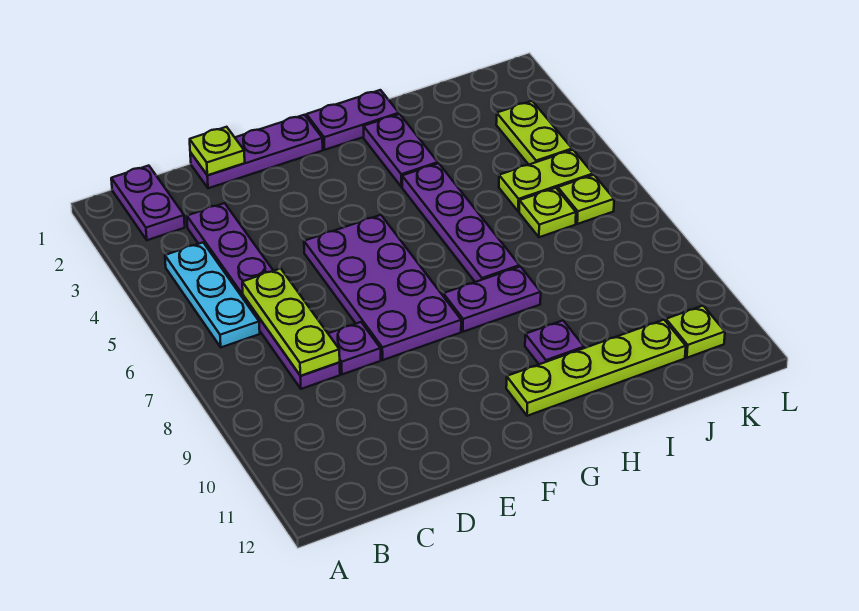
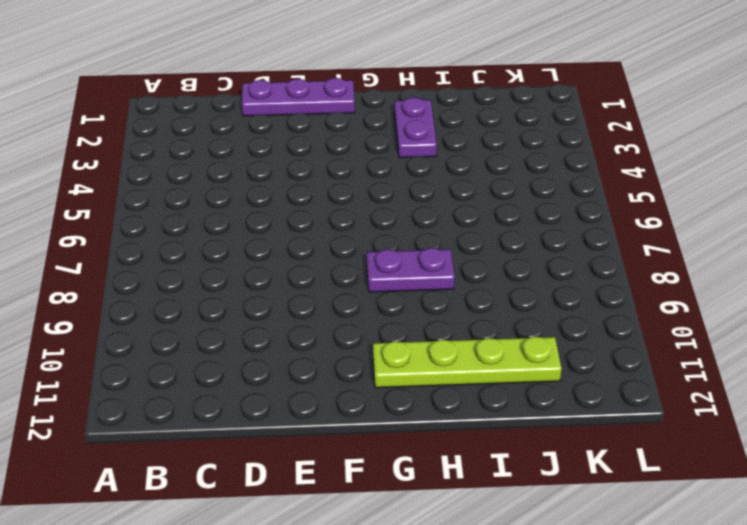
none -> purple 1x2 plate [111,166,185,240]
none -> cyan 1x3 plate [165,243,260,347]
none -> purple 1x6 plate [187,203,340,389]

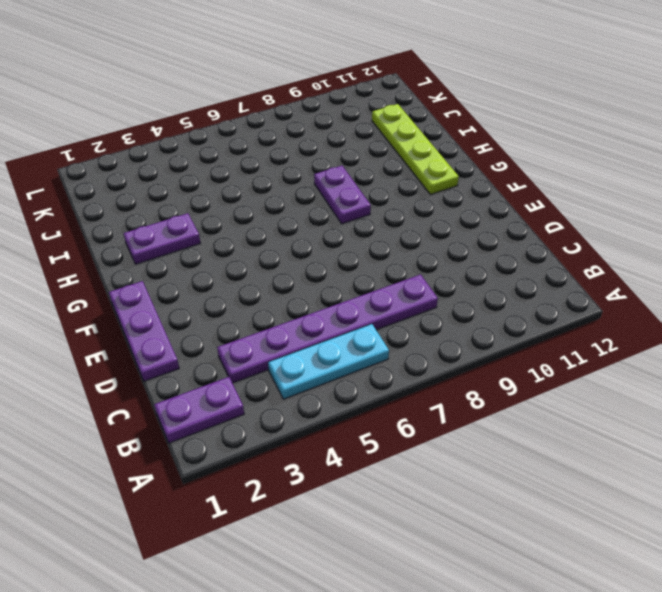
none -> purple 1x1 plate [328,322,381,374]
none -> purple 2x4 plate [304,215,461,360]
none -> purple 1x2 plate [306,90,399,150]

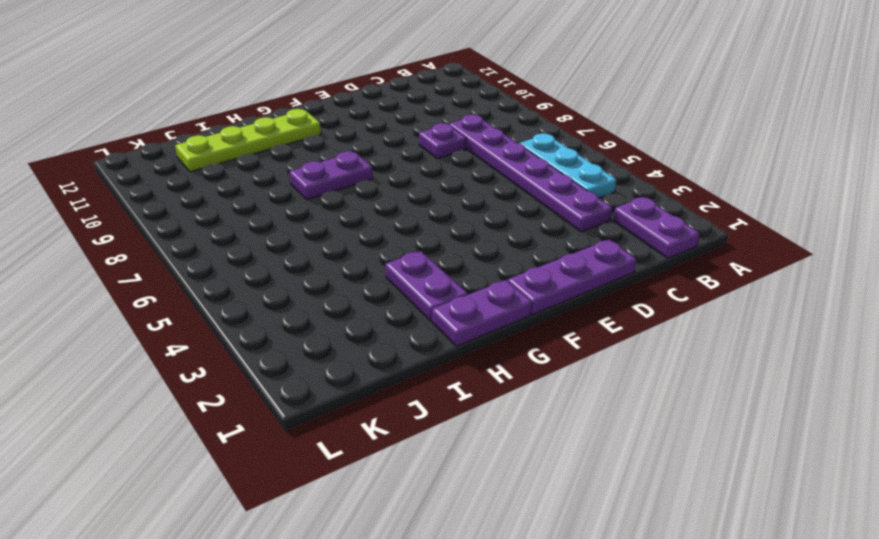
none -> purple 2x4 plate [304,215,461,360]
none -> purple 1x4 plate [402,163,519,282]
none -> purple 1x1 plate [525,321,584,364]

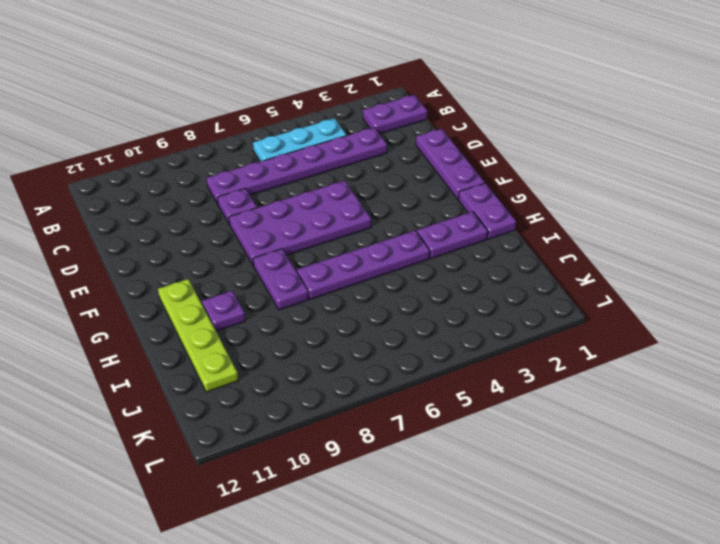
none -> lime 1x2 plate [499,150,593,211]
none -> lime 1x1 plate [519,188,576,237]
none -> lime 1x2 plate [496,101,572,165]

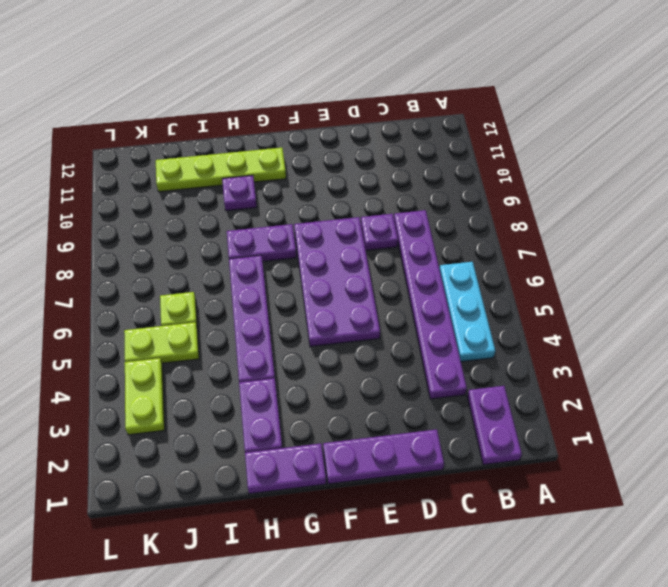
none -> lime 1x1 plate [558,175,614,224]
none -> lime 1x1 plate [666,306,725,358]
none -> lime 1x3 plate [242,269,340,376]

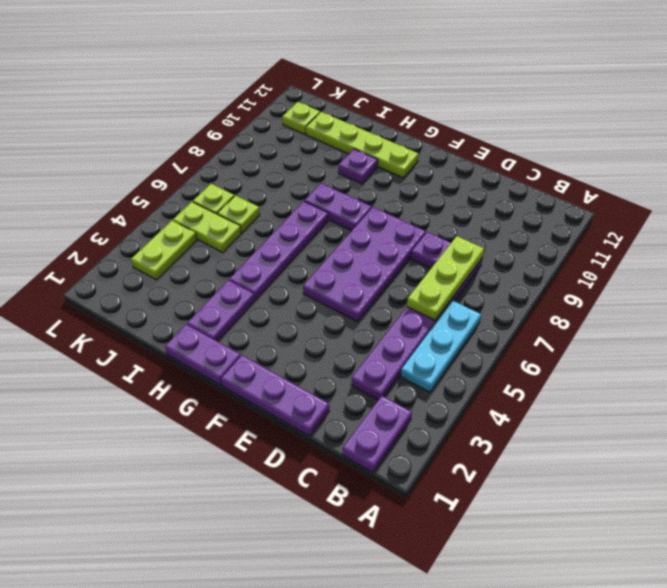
none -> lime 1x1 plate [190,127,245,175]

